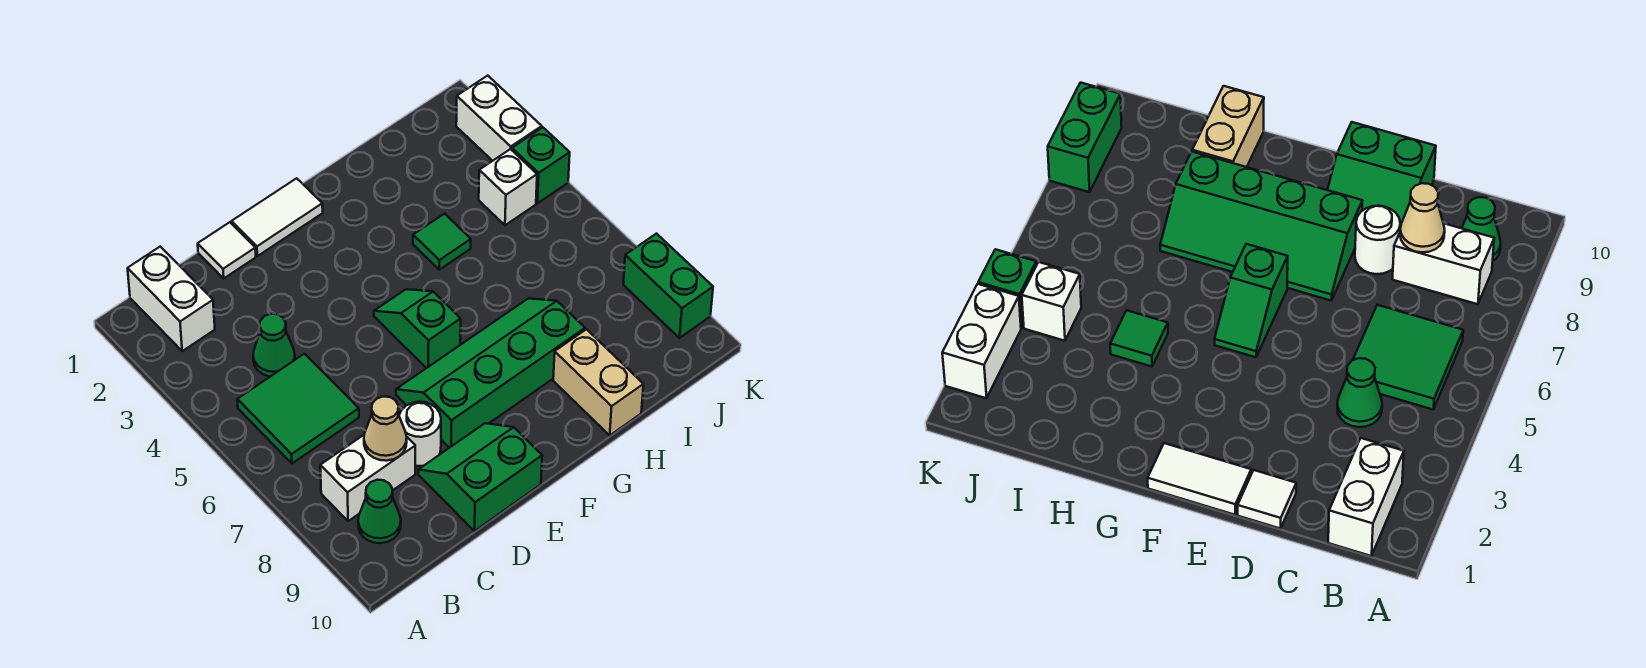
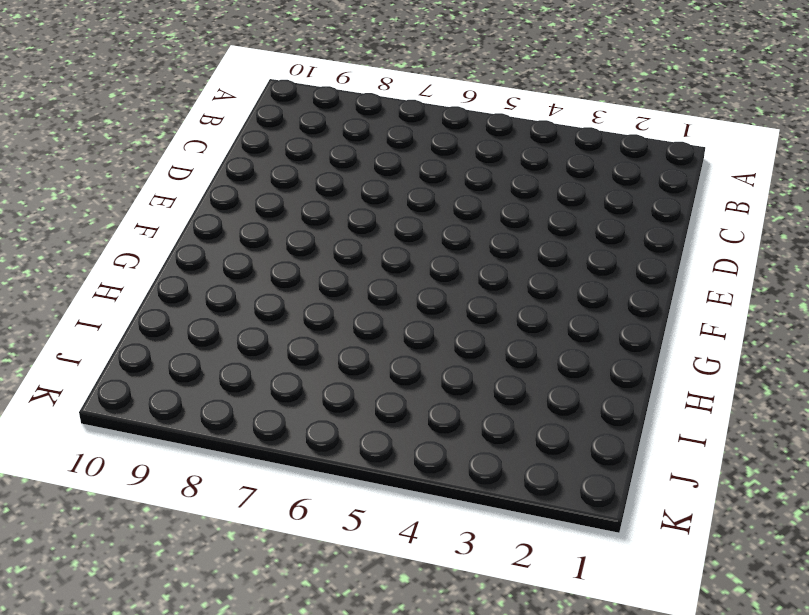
none -> white 1x2 brick [128,247,215,351]
none -> green 2x2 tile [237,354,359,463]
none -> white 1x2 brick [320,435,415,521]

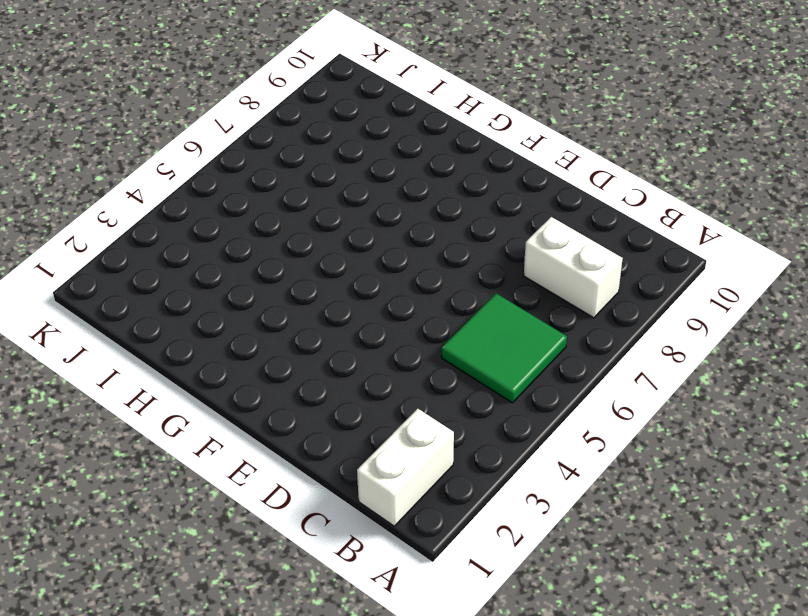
none -> green 1x1 cone [358,480,401,543]
none -> green 1x1 cone [253,314,295,376]
none -> white 1x1 tile [198,222,256,278]

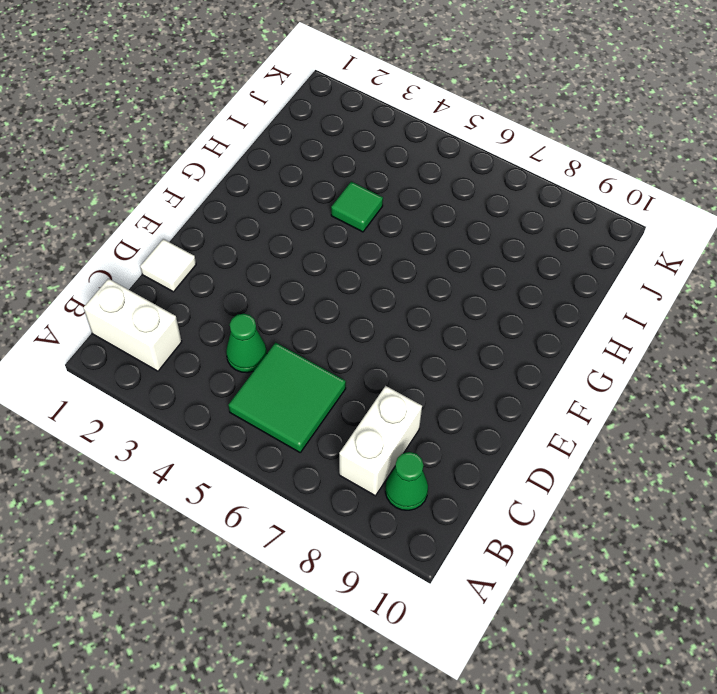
none -> white 1x1 round brick [399,402,441,466]
none -> green 2x2 slope [418,423,542,531]
none -> white 1x2 tile [231,178,323,256]

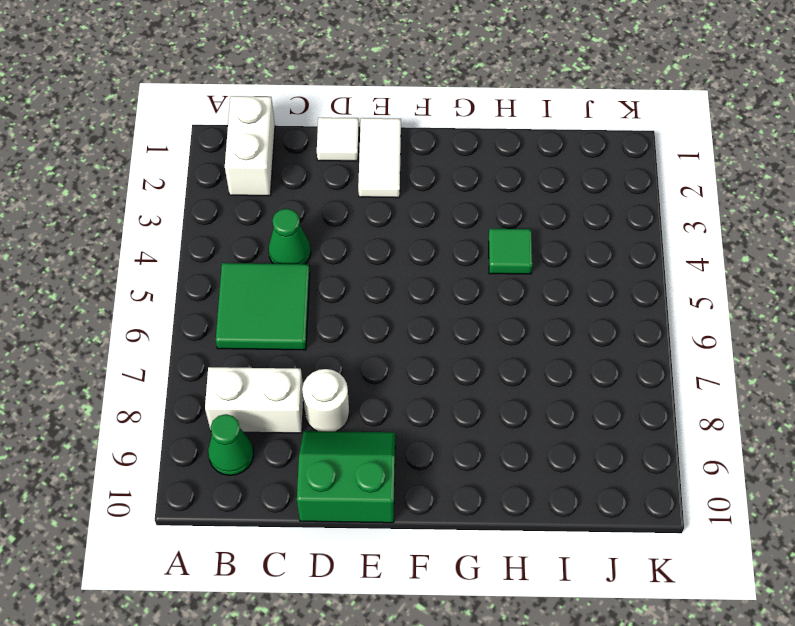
white 1x2 tile [358,118,401,198] -> white 1x2 tile turned to [231,178,323,256]
none -> green 2x4 slope [396,299,585,448]
none -> green 1x2 slope [374,289,461,368]
none -> tan 1x2 brick [553,329,643,435]

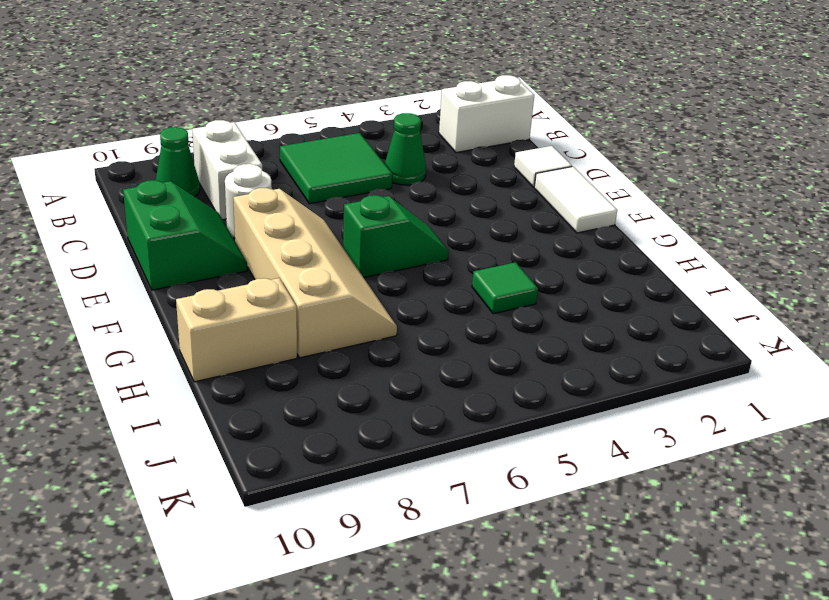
tan 2x4 slope [233,188,397,358] -> green 2x4 slope [396,299,585,448]
none -> white 1x1 brick [479,149,537,225]
none -> white 1x2 brick [456,76,542,161]
none -> green 1x1 brick [512,128,570,203]

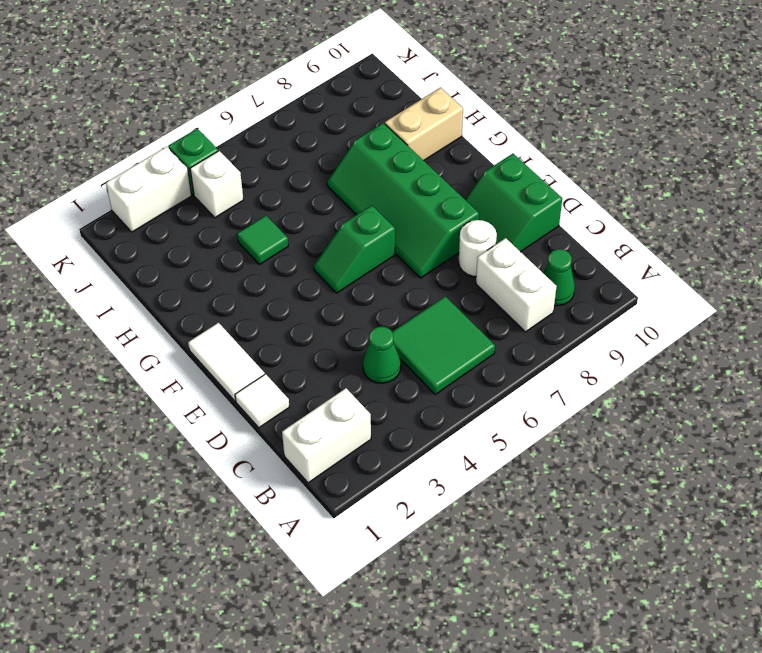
none -> green 1x2 brick [623,234,713,338]
none -> tan 1x1 cone [364,397,407,461]

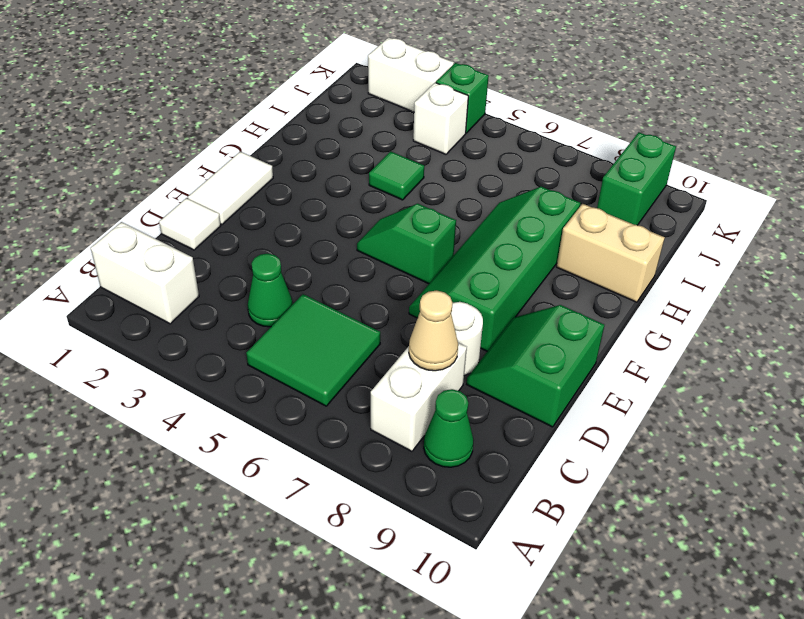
green 1x2 brick [597,132,676,225] -> green 1x2 brick turned to [623,234,713,338]

